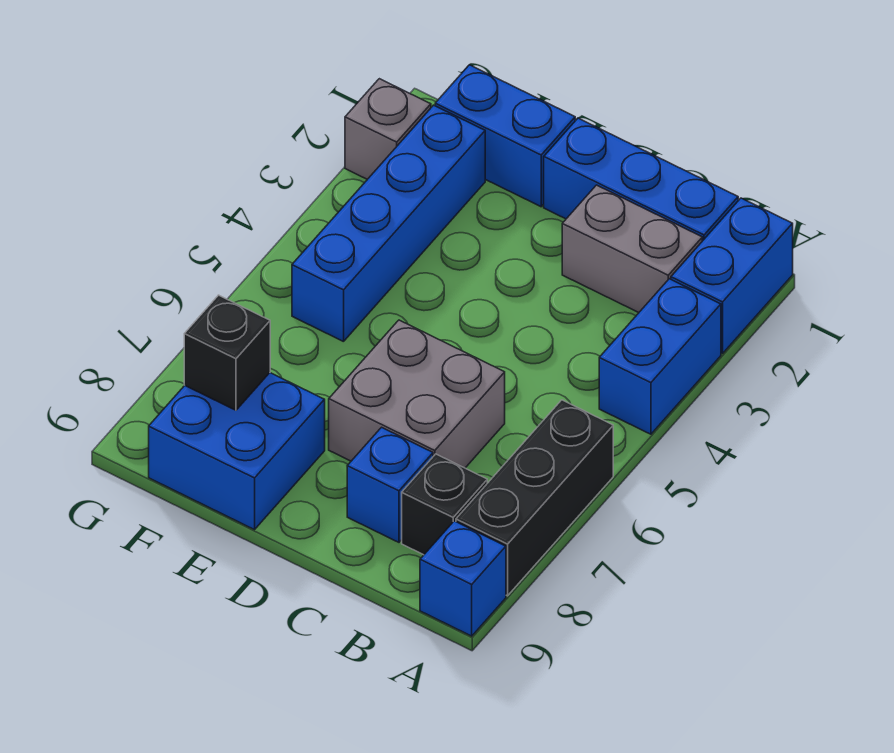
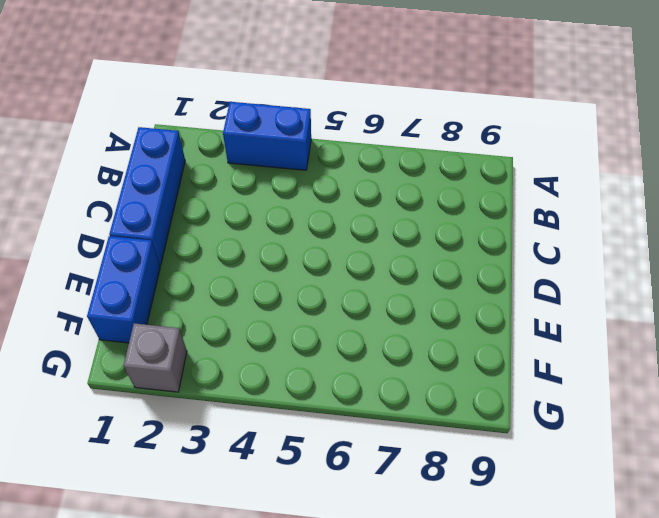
none -> blue 1x2 brick [671,198,793,354]
none -> black 1x3 brick [456,400,613,596]
none -> blue 1x1 brick [420,521,506,636]

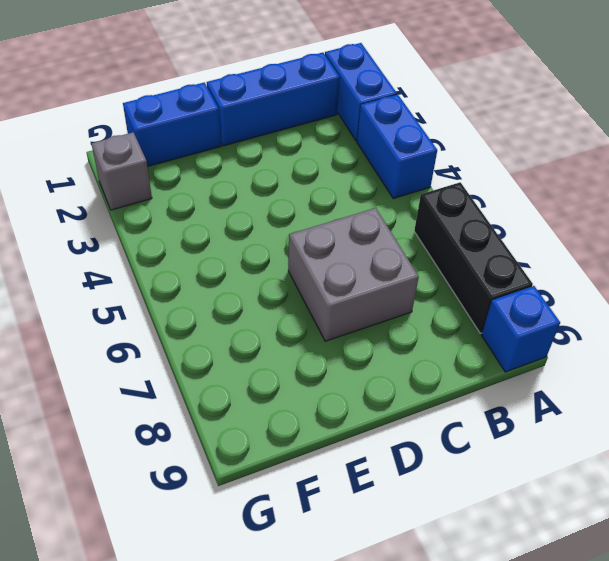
none -> grey 1x2 brick [562,185,702,313]
none -> black 1x1 brick [402,454,487,555]
none -> blue 1x1 brick [347,427,433,542]

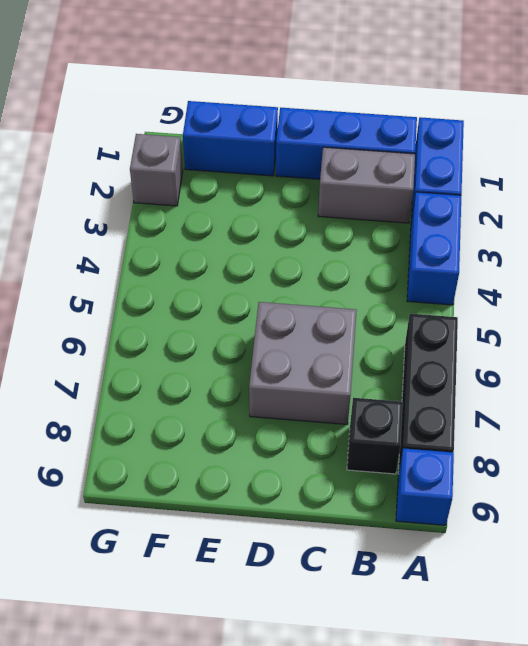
none -> blue 1x1 brick [347,427,433,542]
none -> blue 2x2 brick [149,373,325,530]
none -> blue 1x4 brick [292,105,485,342]

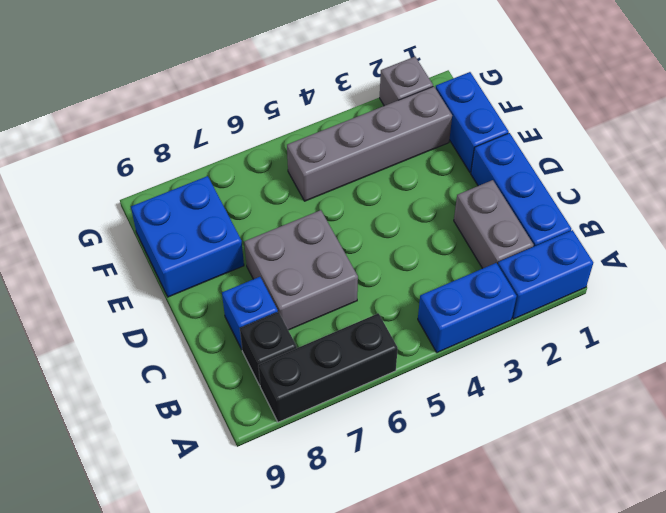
grey 1x4 brick [287,86,452,201] -> blue 1x4 brick [292,105,485,342]
none -> blue 1x1 brick [420,521,506,636]
none -> black 1x1 brick [184,295,270,410]

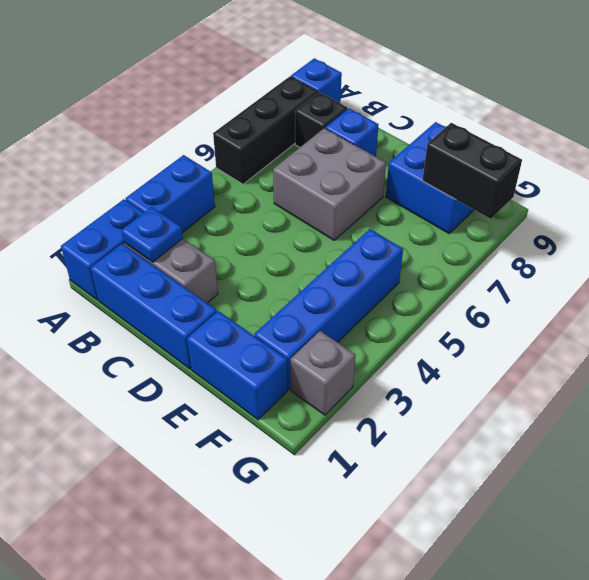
blue 1x1 plate [121,207,183,262] -> none
black 1x2 brick [422,123,522,219] -> black 1x1 brick [184,295,270,410]

